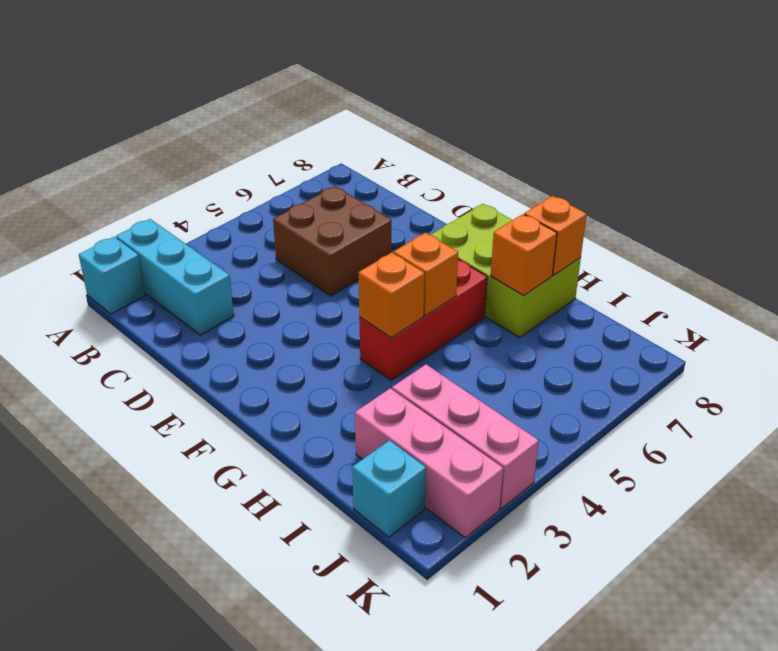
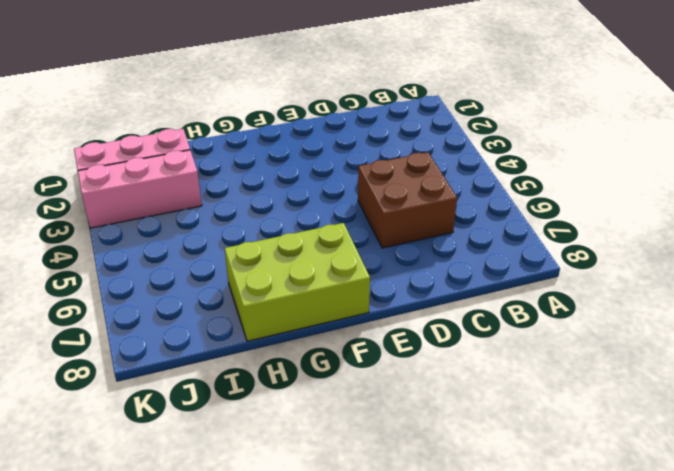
none -> cyan 1x1 brick [79,237,145,314]
none -> cyan 1x3 brick [116,219,234,335]
none -> red 1x3 brick [359,259,487,380]

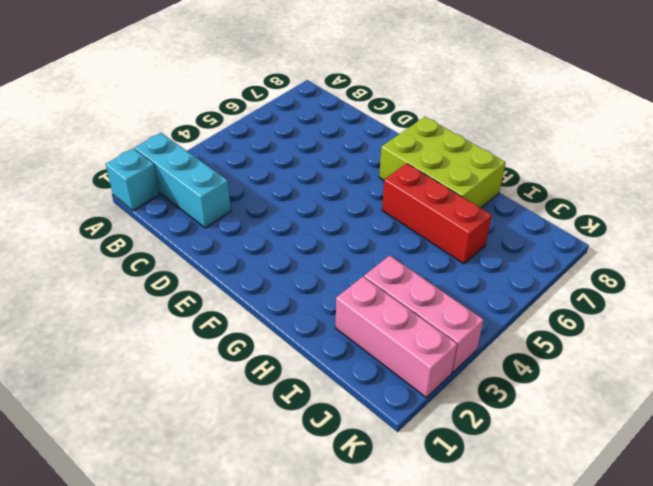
red 1x3 brick [382,163,492,264] -> red 1x3 brick turned to [359,259,487,380]
none -> brown 2x2 brick [273,186,391,296]
none -> cyan 1x1 brick [352,440,426,537]
none -> orange 1x1 brick [358,252,425,338]

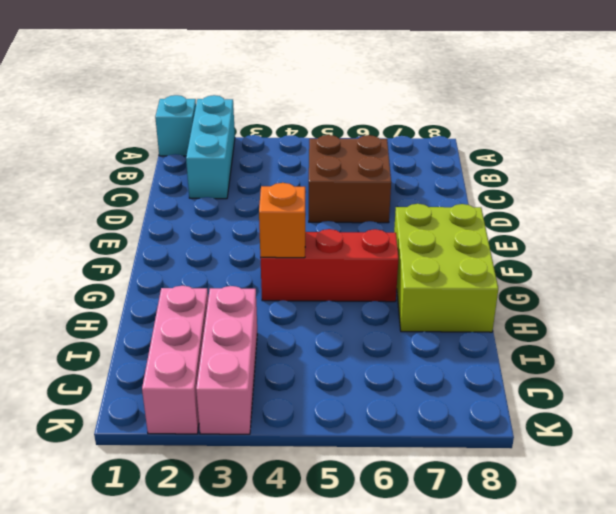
none -> cyan 1x1 brick [352,440,426,537]
none -> orange 1x1 brick [393,233,458,316]
none -> orange 1x1 brick [491,214,557,295]

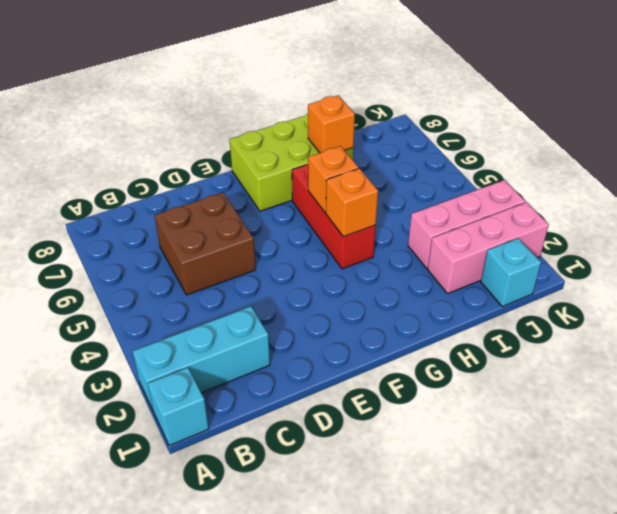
none -> orange 1x1 brick [524,196,586,275]

